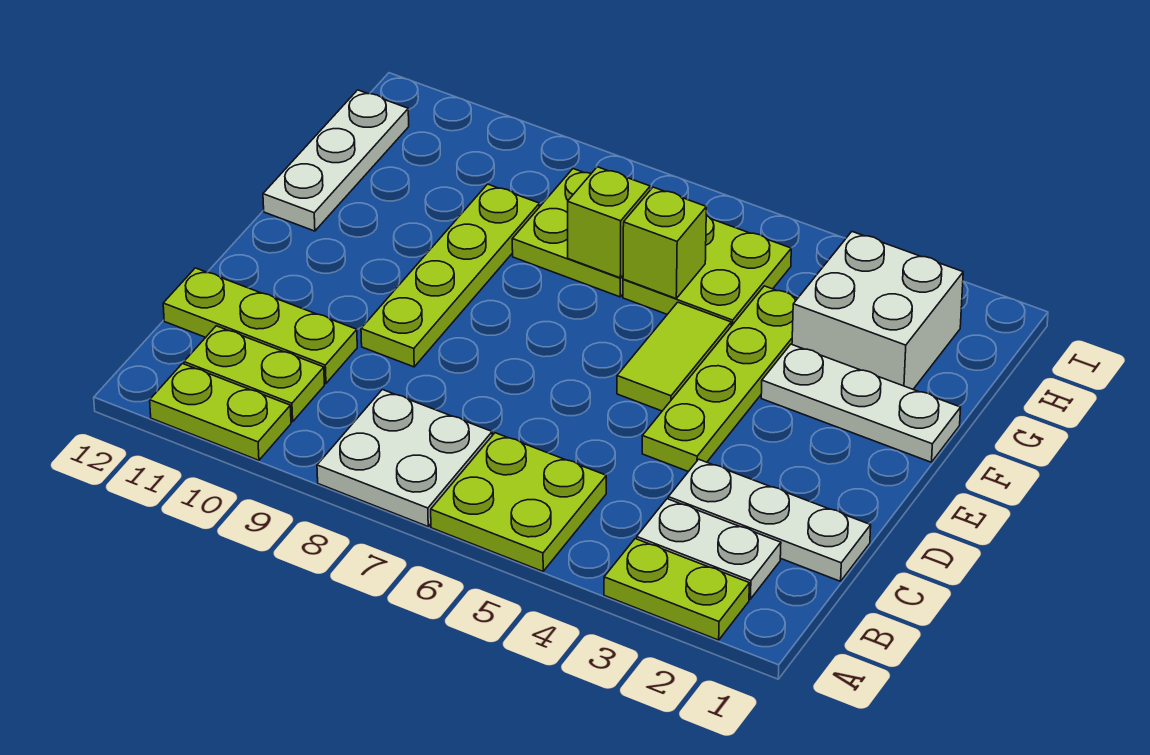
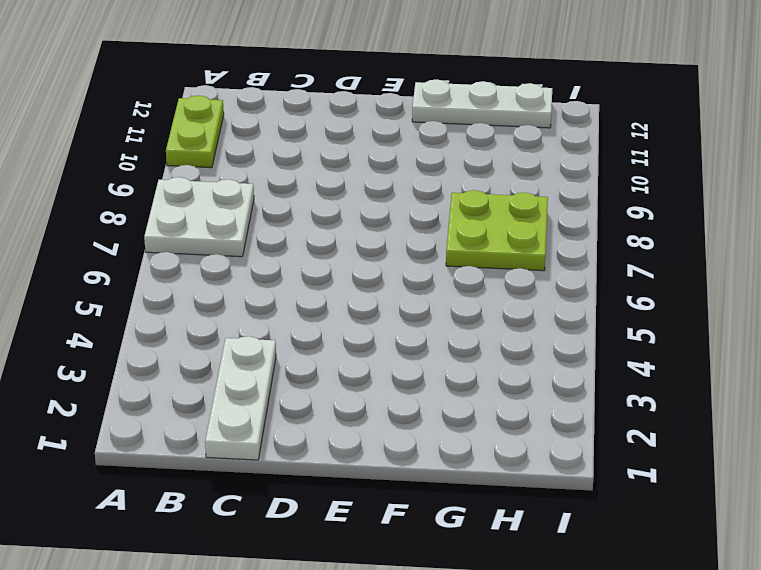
none -> lime 1x2 plate [604,539,749,640]
none -> lime 2x2 plate [431,433,606,571]
none -> white 1x2 plate [637,499,781,599]

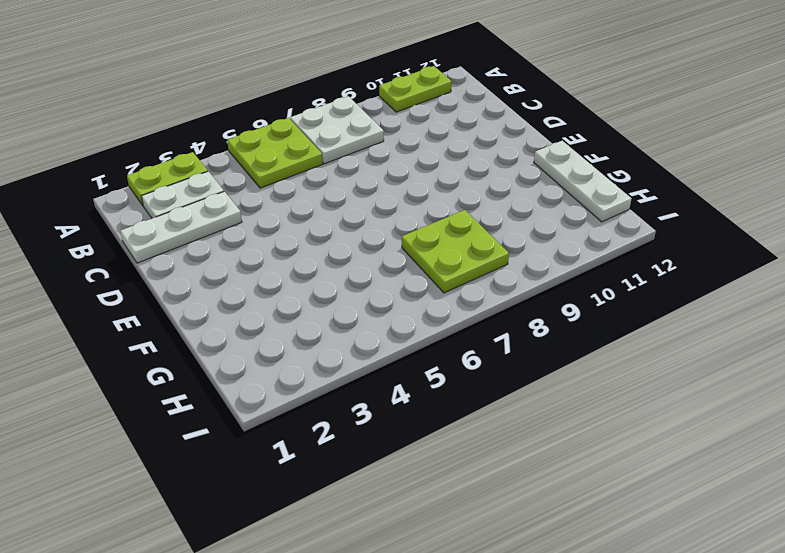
none -> lime 1x2 plate [184,326,324,422]
none -> lime 1x3 plate [163,268,357,384]
none -> lime 1x4 plate [642,286,798,472]

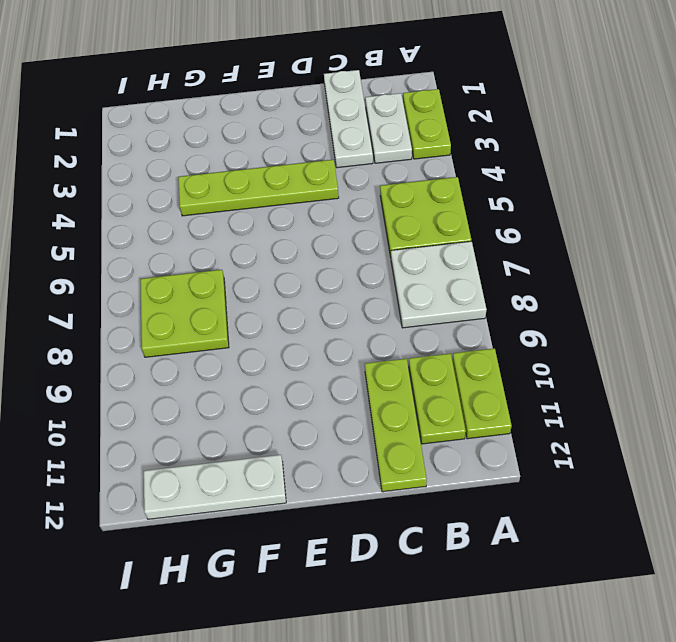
none -> lime 1x4 plate [361,184,539,367]
none -> lime 1x2 tile [617,302,731,411]
none -> white 1x3 plate [761,344,961,462]

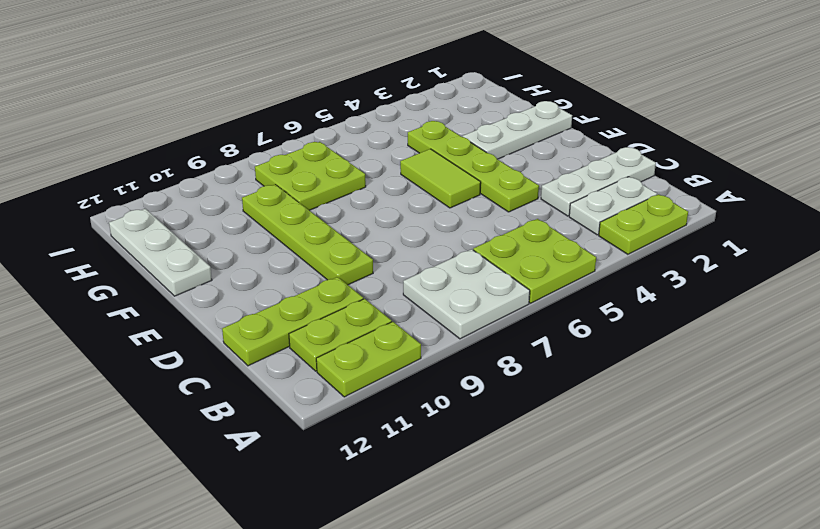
none -> white 2x2 brick [792,232,963,389]
none -> lime 2x2 plate [623,216,791,326]
none -> lime 1x1 brick [623,187,706,298]

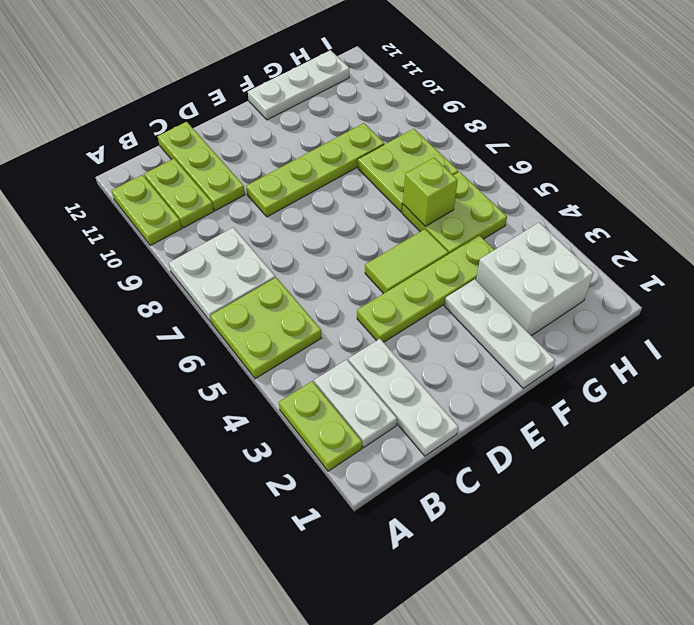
none -> lime 1x1 brick [568,167,650,278]

